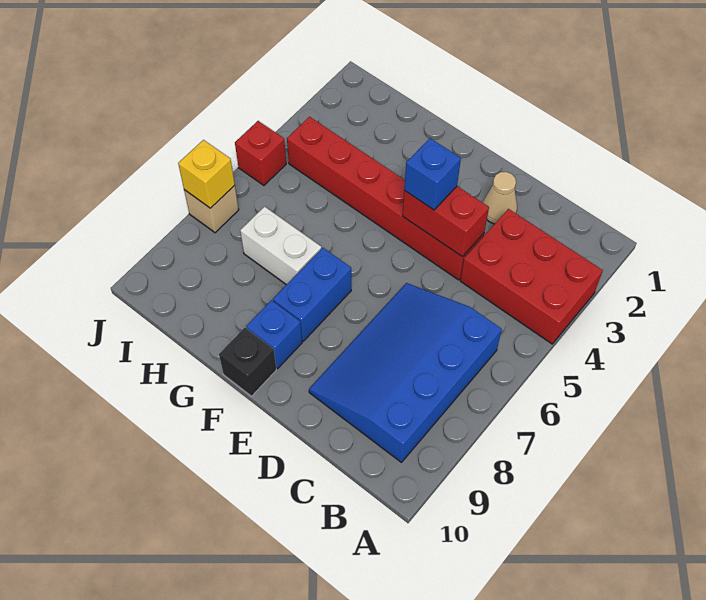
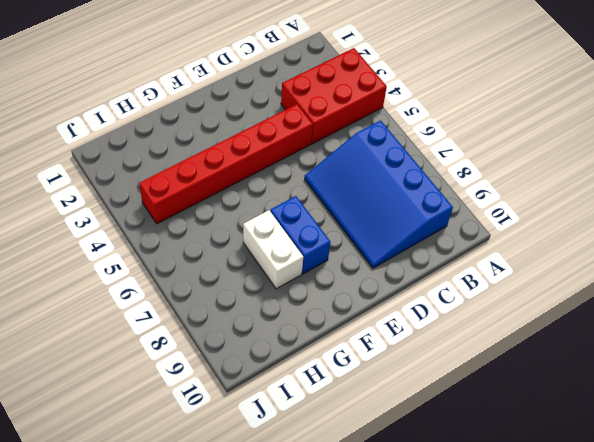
white 1x2 brick [243,210,303,289] -> white 1x2 brick turned to [240,207,321,285]
none -> tan 1x1 cone [483,172,517,224]
none -> blue 1x1 brick [246,300,302,368]
none -> black 1x1 brick [219,328,276,396]

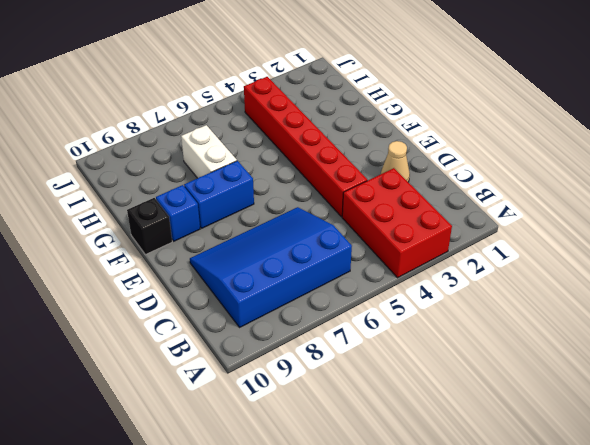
none -> red 1x1 brick [235,121,286,185]
none -> tan 1x1 brick [184,185,239,233]
none -> red 1x2 brick [403,186,489,257]

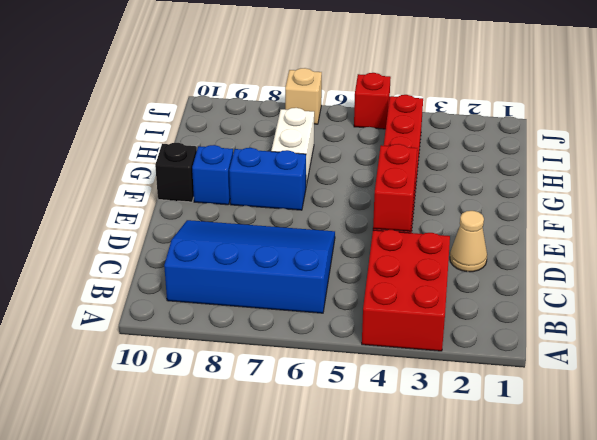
none -> yellow 1x1 brick [178,140,235,208]
none -> blue 1x1 brick [404,138,461,210]

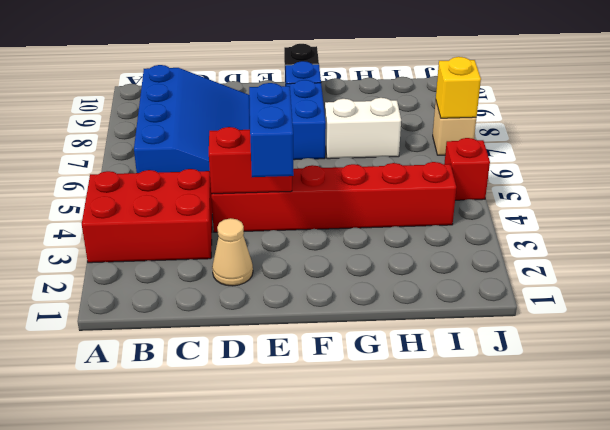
blue 1x2 brick [249,83,294,177] -> blue 1x1 brick [404,138,461,210]

